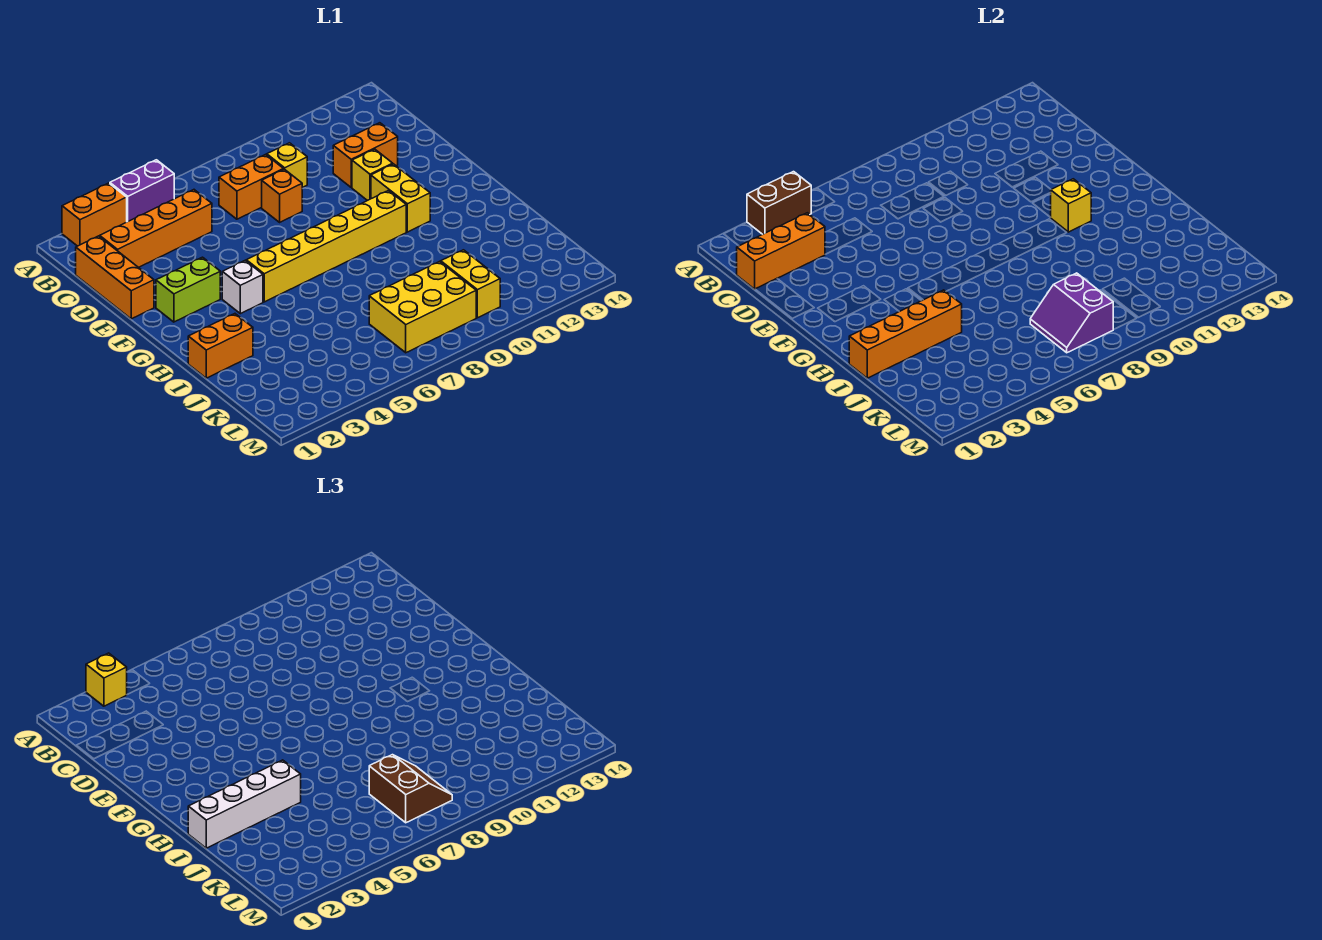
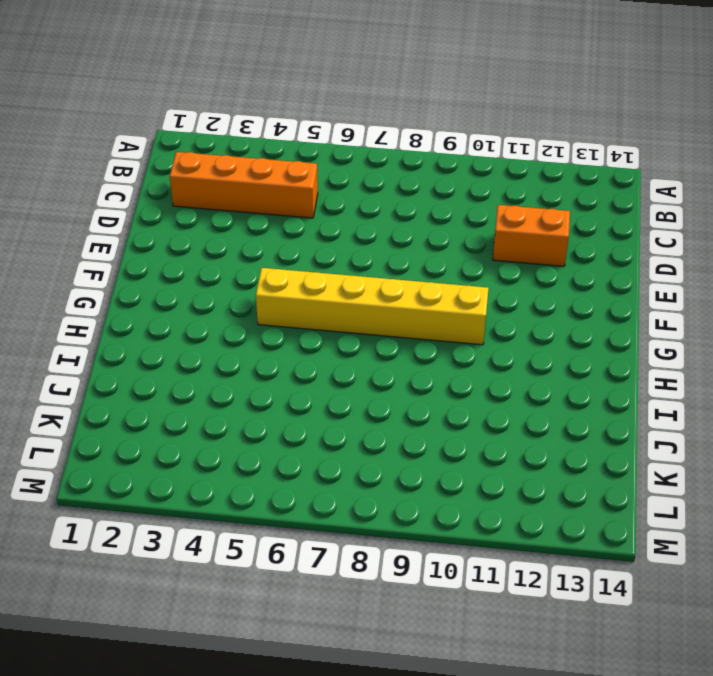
none -> orange 1x2 brick [62,183,127,246]
none -> purple 1x2 brick [110,160,174,222]
none -> orange 1x3 brick [76,236,154,319]

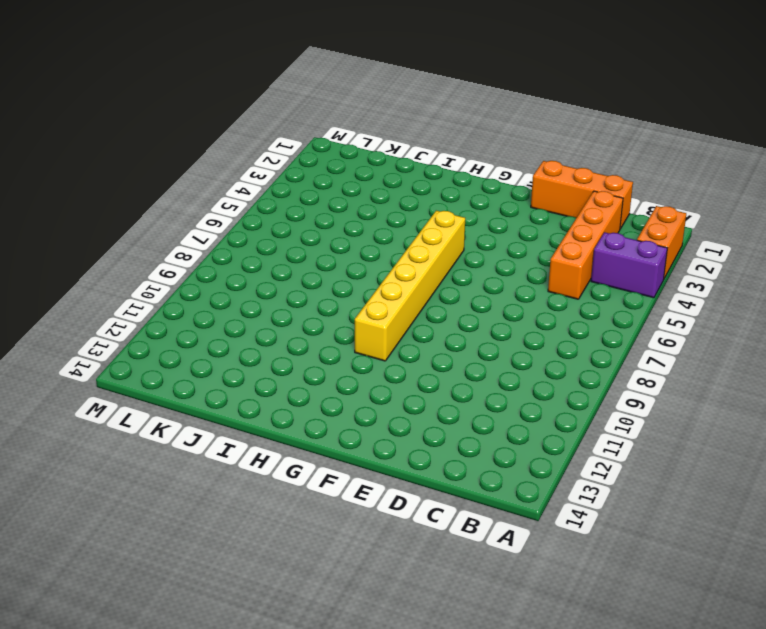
purple 1x2 brick [591,232,667,298] -> purple 1x2 brick turned to [110,160,174,222]
none -> orange 1x2 brick [219,155,284,219]
none -> yellow 1x1 brick [267,143,307,187]
none -> orange 1x1 brick [262,169,302,222]

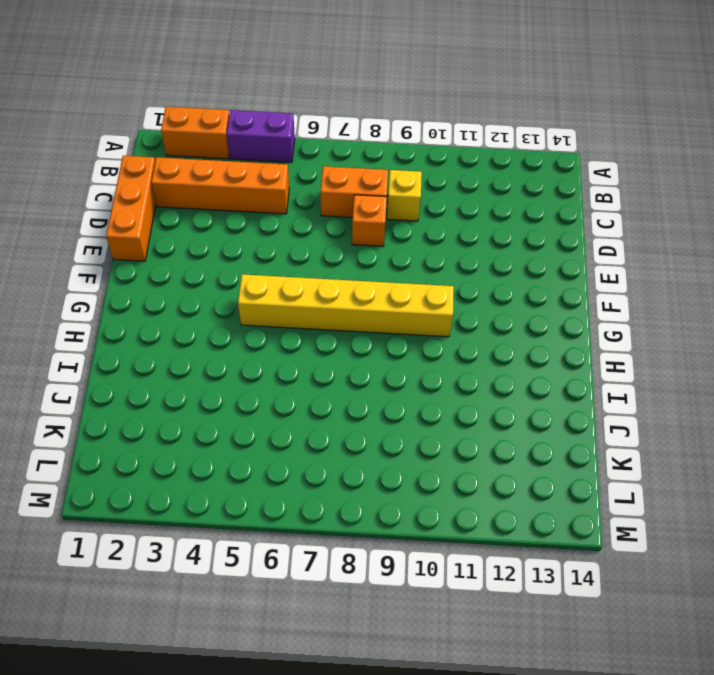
none -> orange 1x2 brick [333,123,398,187]
none -> yellow 1x1 brick [352,149,393,201]
none -> lime 1x2 brick [156,257,220,322]

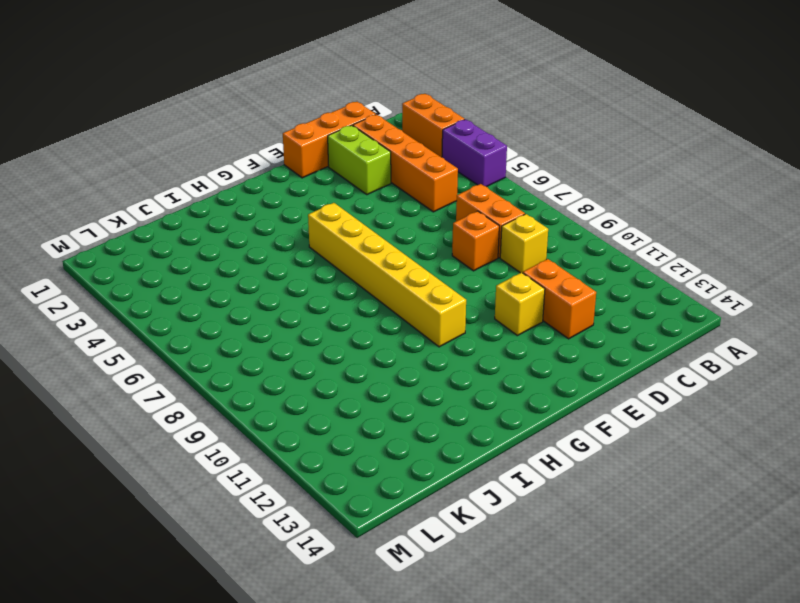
lime 1x2 brick [328,125,391,195] -> lime 1x2 brick moved to [156,257,220,322]
none -> yellow 1x2 brick [371,164,430,232]
none -> white 1x1 brick [222,261,263,314]
none -> orange 1x2 brick [188,314,253,378]

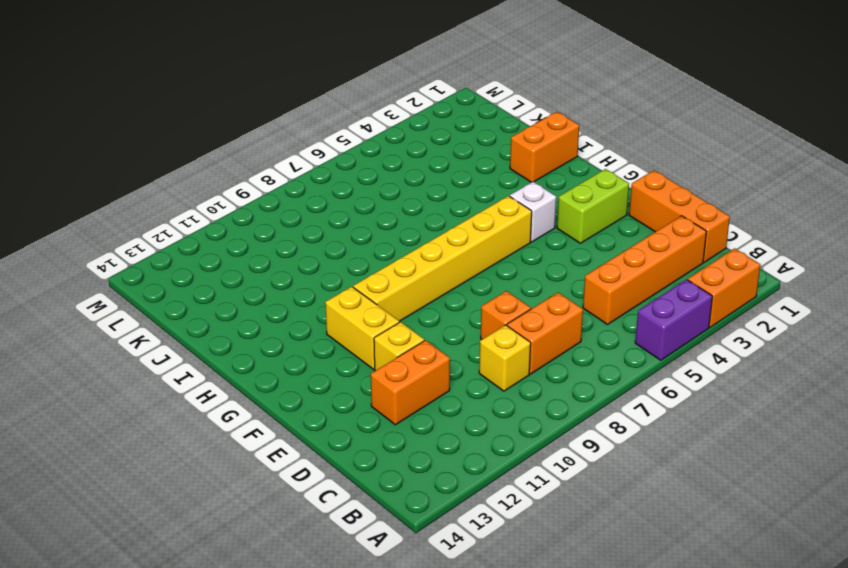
none -> yellow 2x3 brick [369,261,476,353]
none -> yellow 1x2 brick [441,250,500,318]
none -> brown 1x2 brick [747,172,811,234]

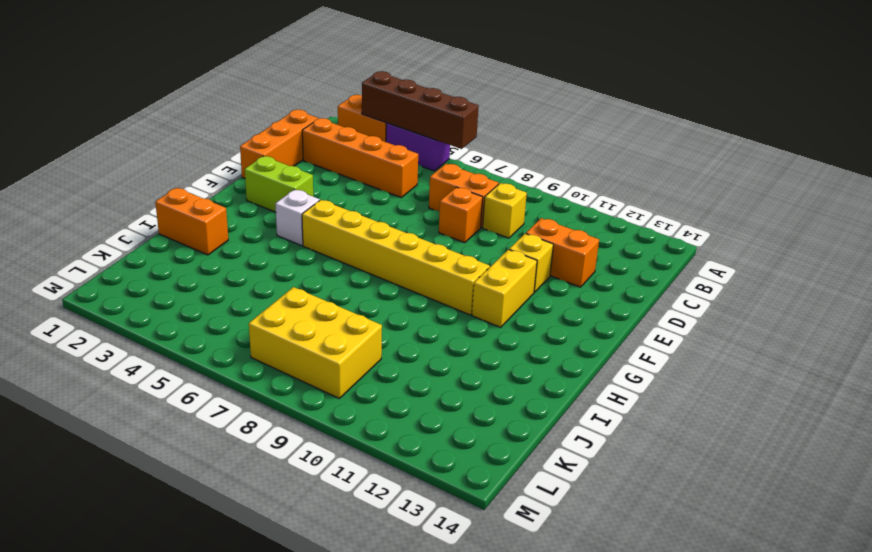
brown 1x4 brick [362,71,479,149] -> brown 1x2 brick [747,172,811,234]
none -> yellow 1x2 brick [441,250,500,318]
none -> orange 1x3 brick [737,213,825,289]
none -> yellow 1x1 brick [1050,179,1091,232]

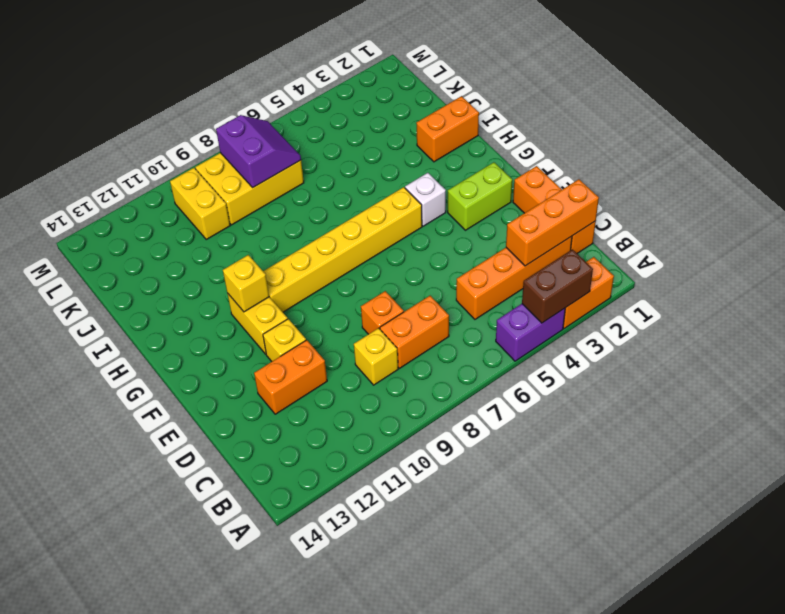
none -> orange 1x4 brick [849,290,962,378]
none -> yellow 1x1 brick [86,653,127,706]
none -> white 1x4 brick [188,760,301,848]

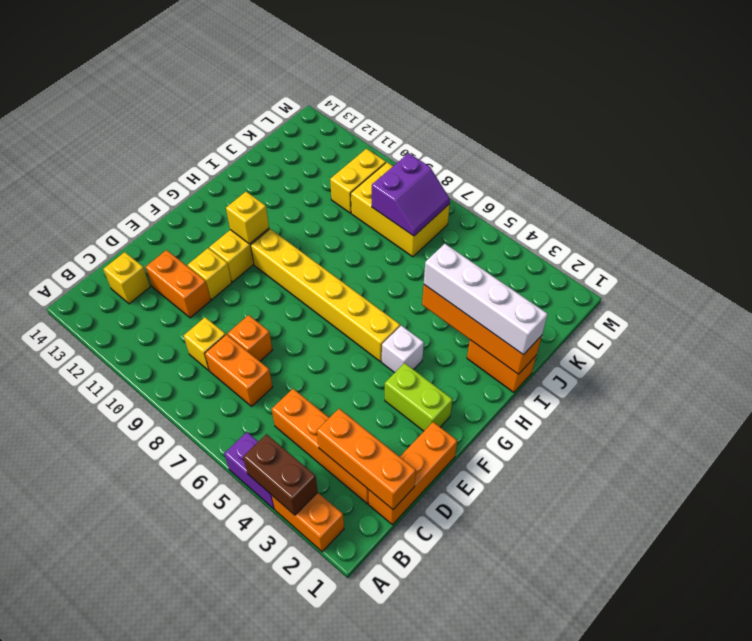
yellow 1x1 brick [103,252,150,304] -> yellow 1x1 brick moved to [86,653,127,706]
none -> brown 2x2 slope [369,755,452,823]

